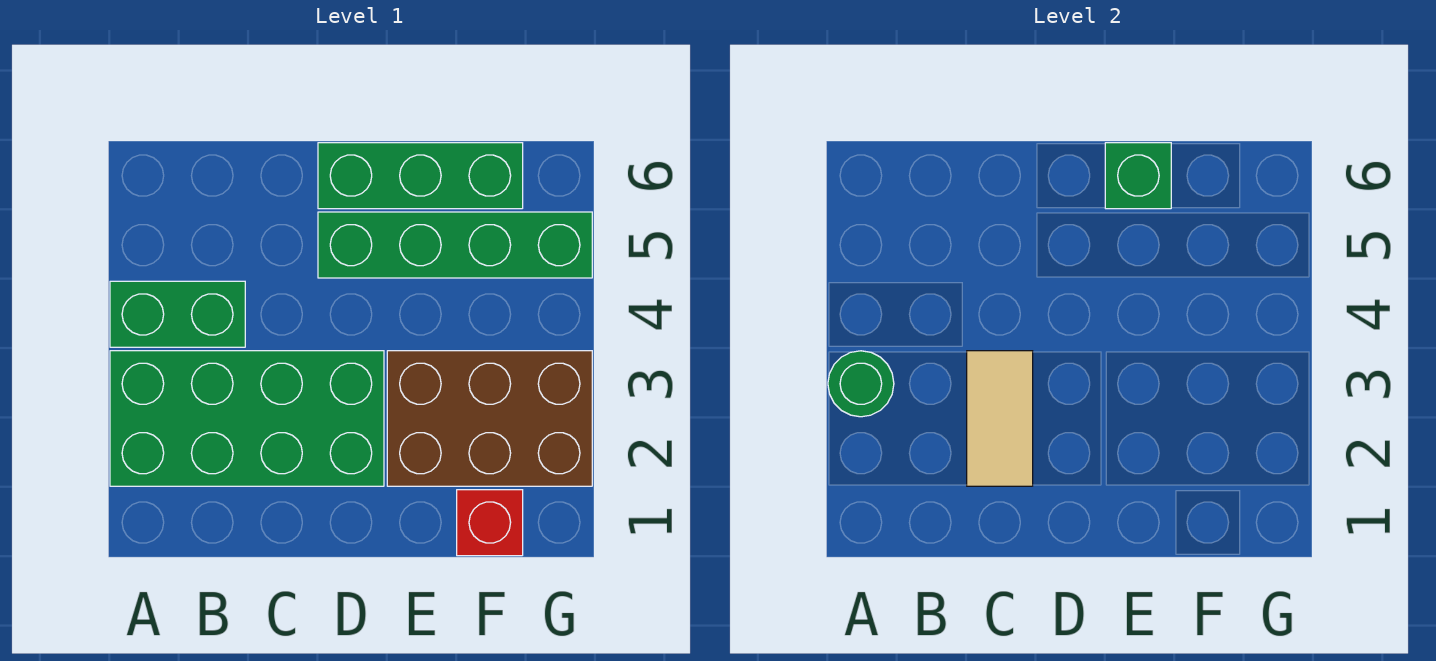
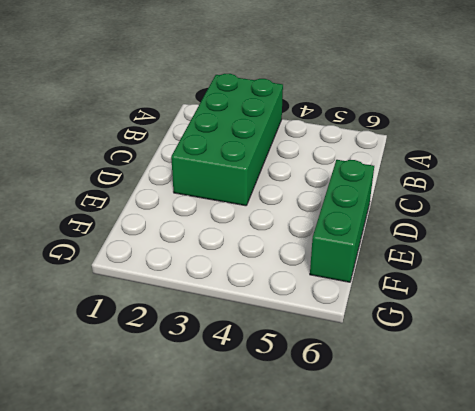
none -> green 1x2 brick [110,281,245,347]
none -> green 1x4 brick [318,212,592,278]

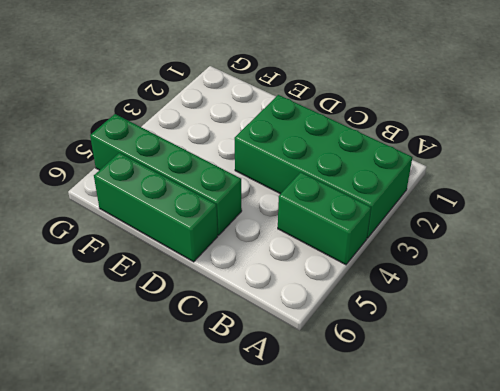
none -> brown 2x3 brick [387,351,592,486]
none -> red 1x1 brick [457,490,523,556]

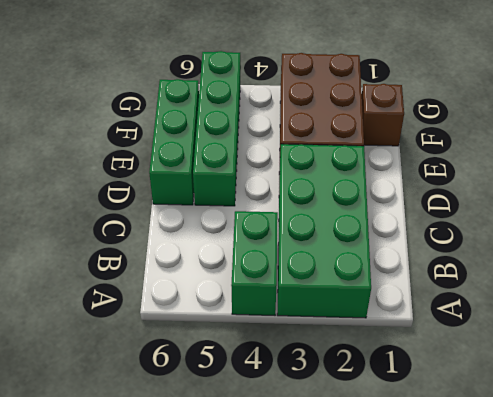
brown 1x1 brick [362,84,404,146] -> red 1x1 brick [457,490,523,556]
none -> green 1x1 round brick [828,351,894,417]
none -> tan 1x2 tile [967,351,1033,486]

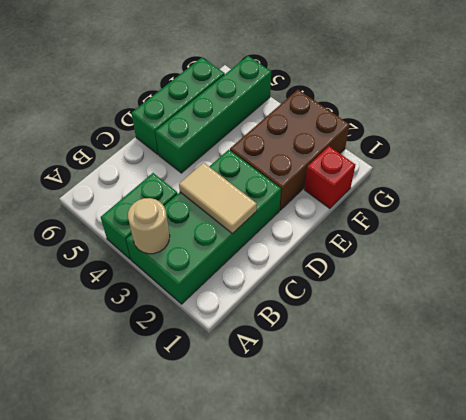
tan 1x1 round brick [128,198,170,254] -> green 1x1 round brick [828,351,894,417]
none -> green 1x1 brick [1105,143,1171,209]

